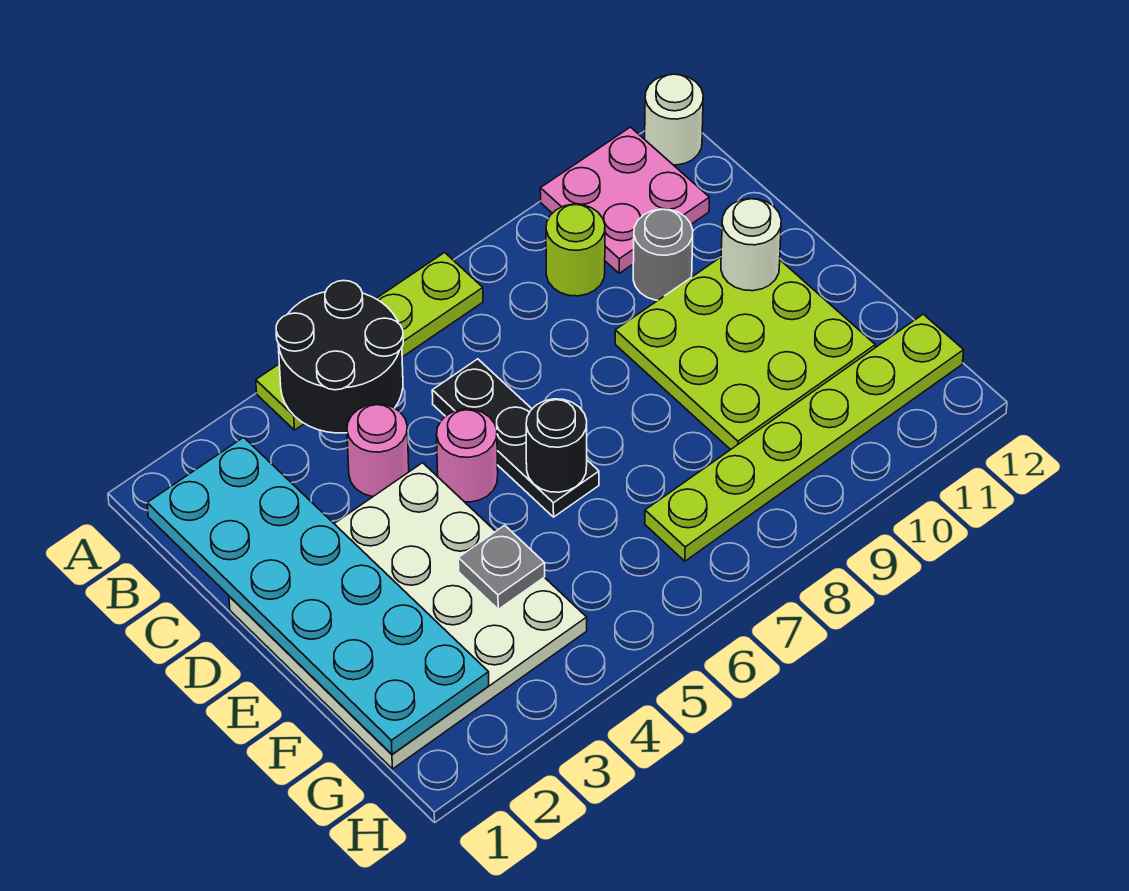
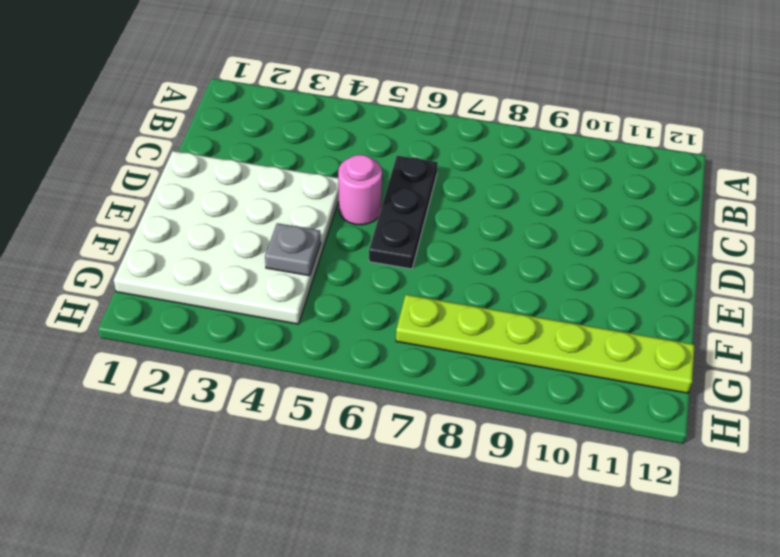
none -> lime 1x4 plate [256,253,483,430]
none -> pink 2x2 plate [540,127,709,273]
none -> white 1x1 round brick [645,74,703,165]

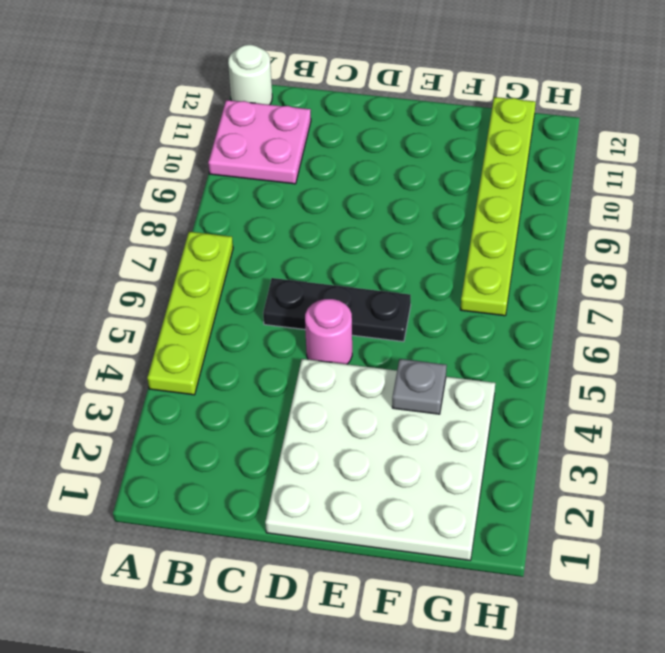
none -> lime 1x1 round brick [546,204,605,296]
none -> pink 1x1 round brick [347,404,409,496]
none -> grey 1x1 round brick [633,209,693,300]

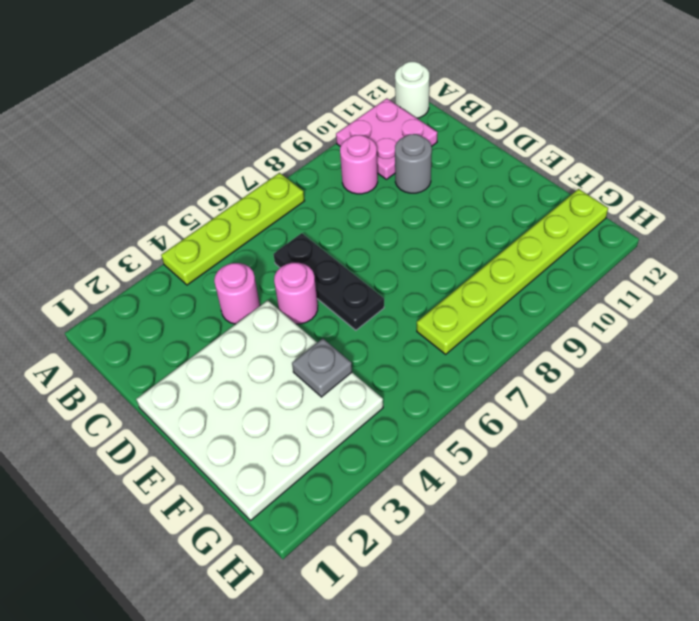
pink 1x1 round brick [340,135,378,194] -> lime 1x1 round brick [546,204,605,296]
none -> lime 3x3 plate [615,257,875,450]
none -> black 2x2 round brick [276,280,403,433]
none -> cyan 2x6 plate [147,437,489,754]

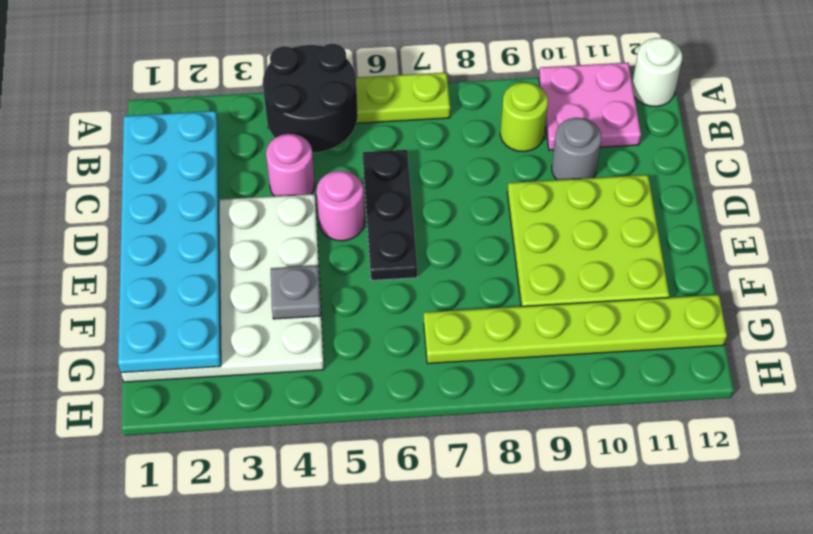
none -> white 1x1 round brick [721,199,781,291]
none -> black 1x1 round brick [526,399,587,492]

